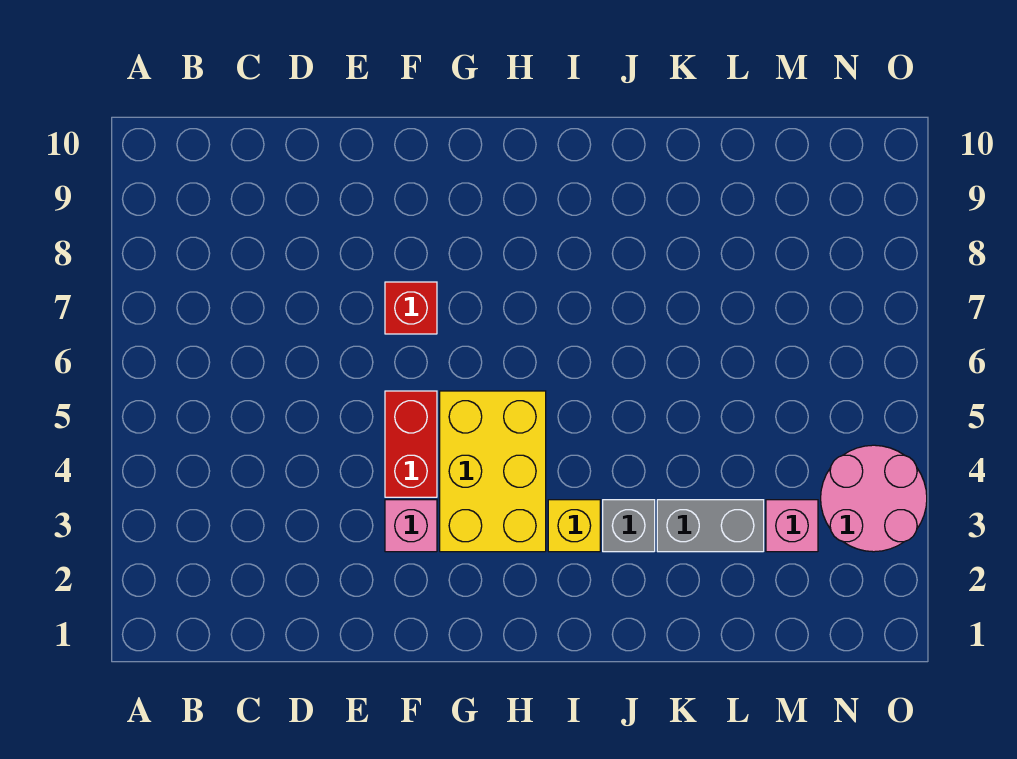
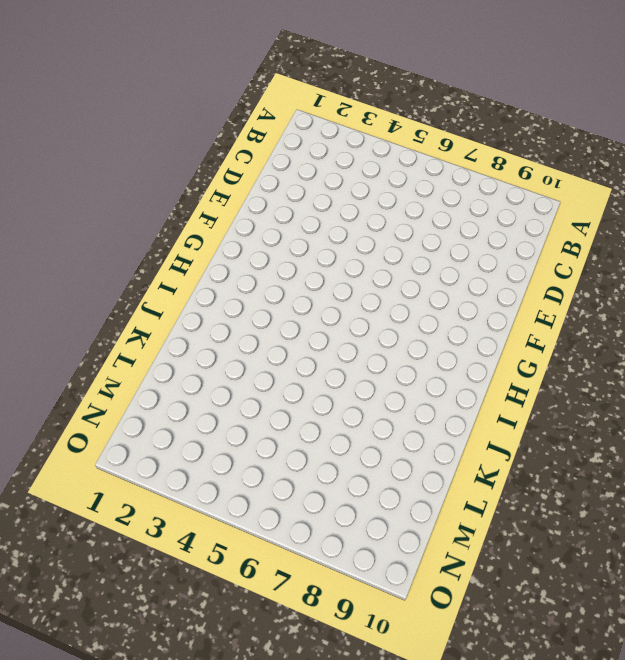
none -> pink 1x1 brick [385,500,437,552]
none -> red 1x2 brick [385,391,437,497]

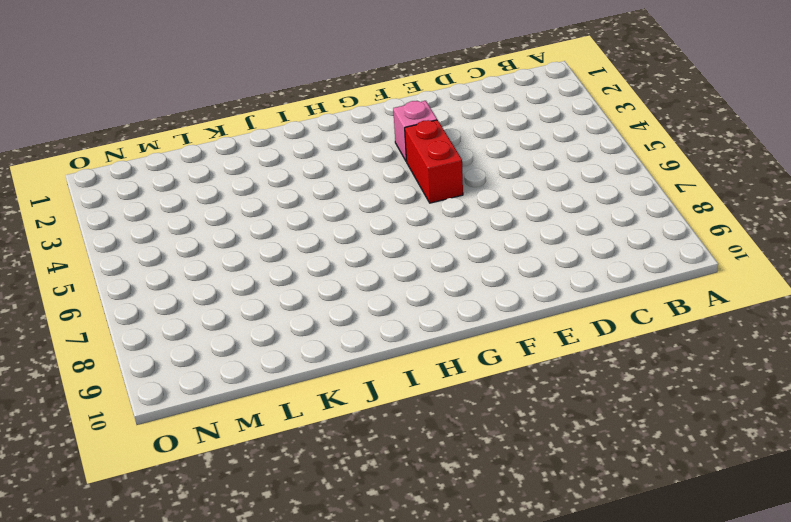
none -> red 1x1 brick [385,282,437,334]
none -> yellow 2x3 brick [440,391,546,552]

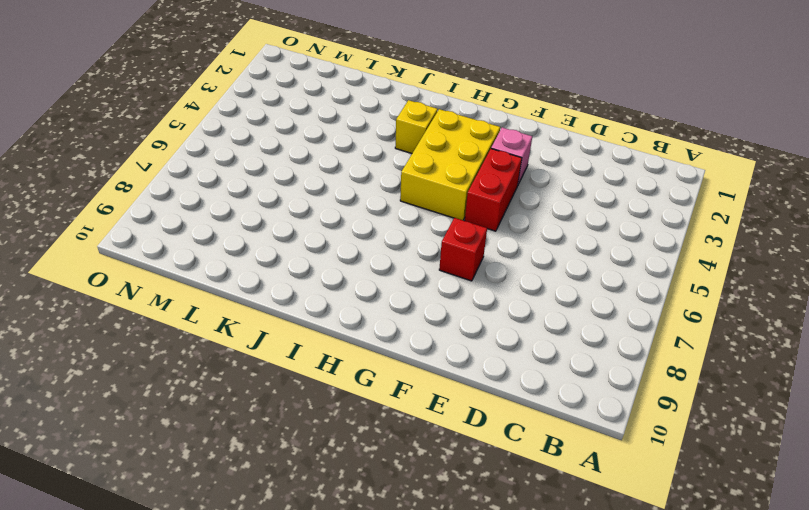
none -> grey 1x1 brick [603,500,655,552]
none -> grey 1x2 brick [657,500,764,552]

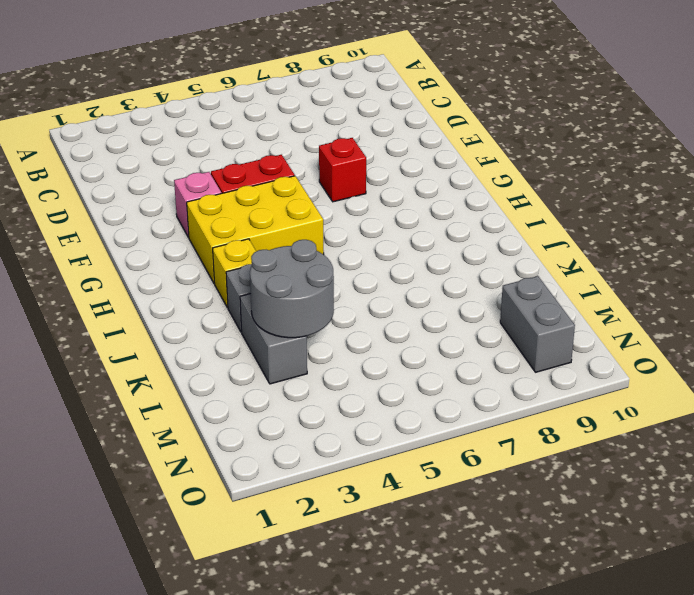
grey 2x2 round brick [250,240,334,338] -> none
grey 1x2 brick [500,276,575,372] -> none
none -> pink 1x1 brick [766,500,818,552]
none -> pink 2x2 round brick [821,445,927,552]

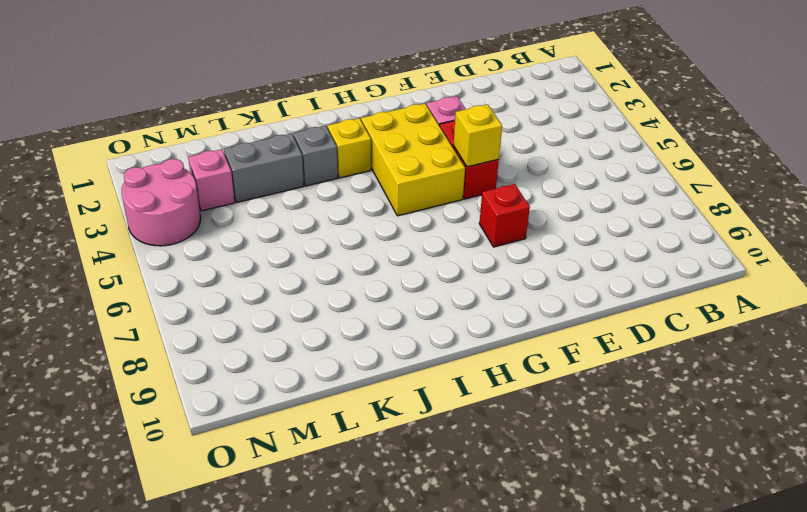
yellow 1x1 brick [453,104,502,167] -> none

